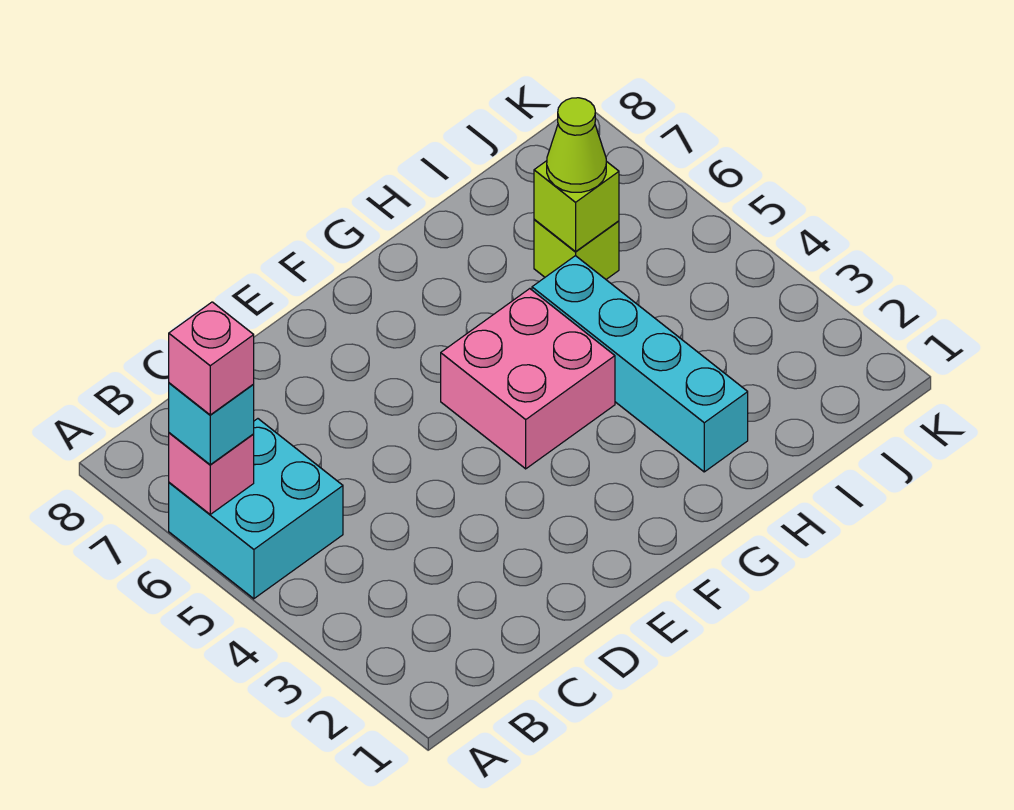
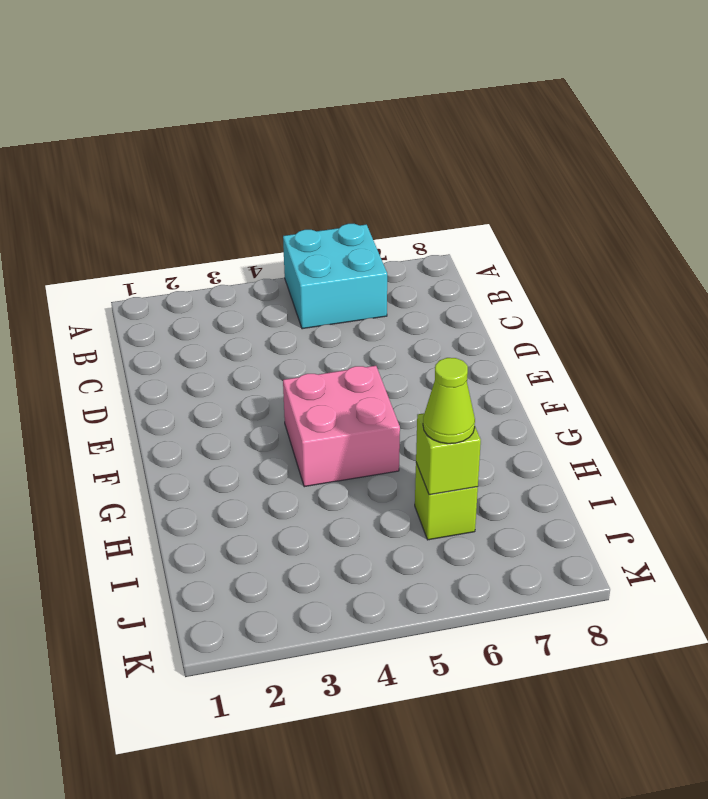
none -> cyan 1x4 brick [532,256,748,472]
none -> pink 1x1 brick [169,433,254,514]

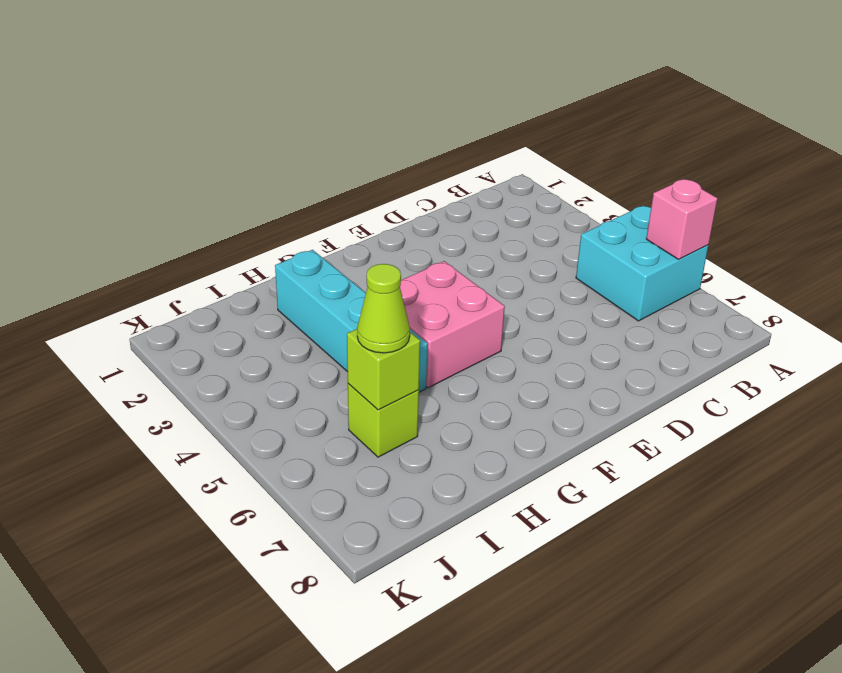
none -> cyan 1x1 brick [169,383,254,465]
none -> pink 1x1 brick [169,302,254,415]

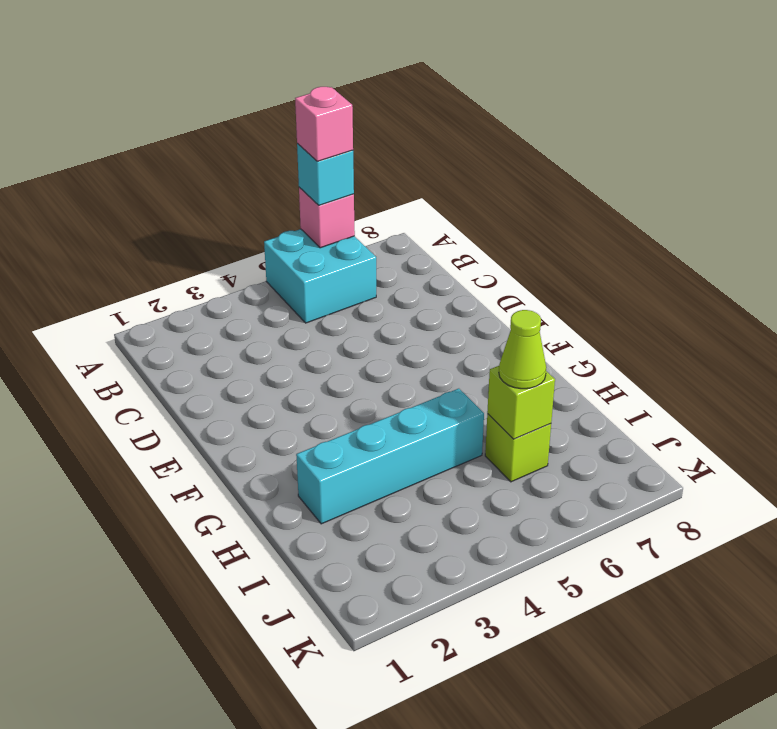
none -> pink 2x2 brick [441,289,615,469]

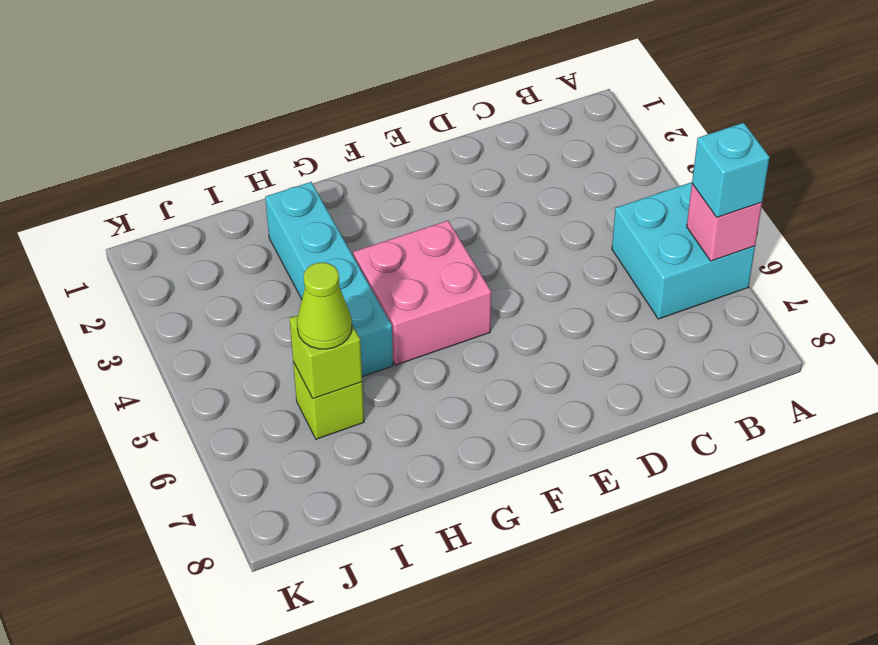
none -> pink 1x1 brick [169,302,254,415]

